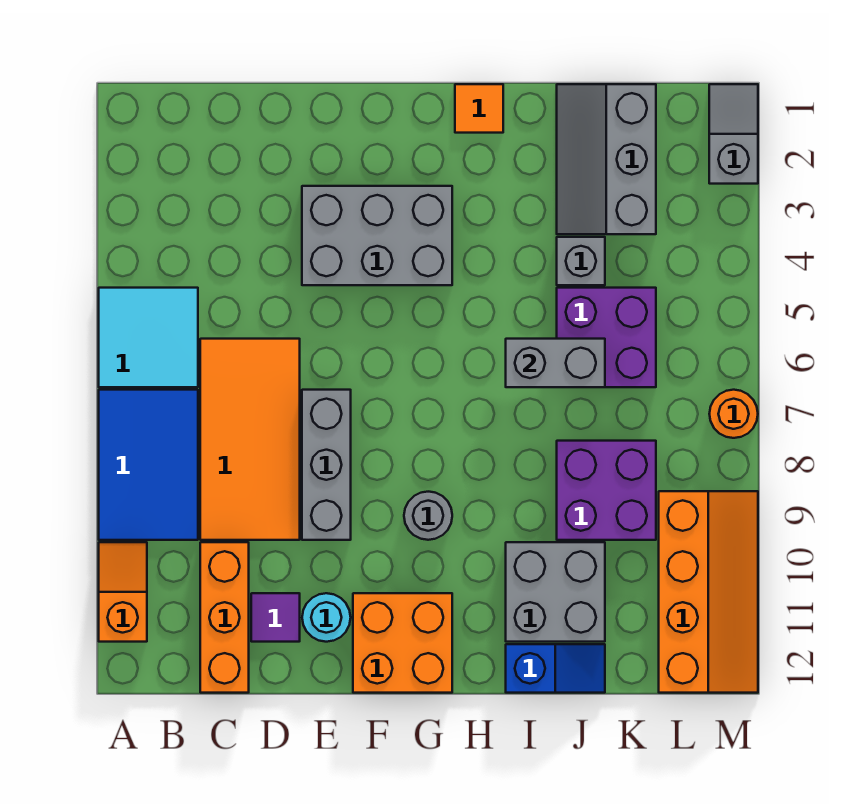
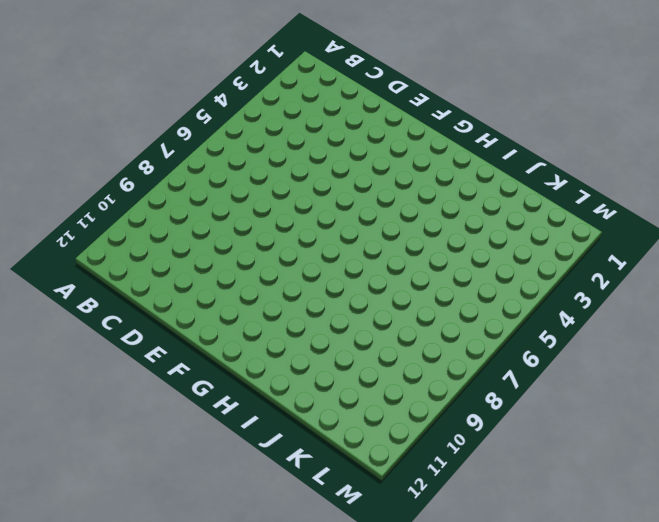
none -> cyan 2x2 tile [99,288,198,387]
none -> blue 2x3 tile [99,390,198,540]
none -> orange 1x2 slope [99,542,147,642]

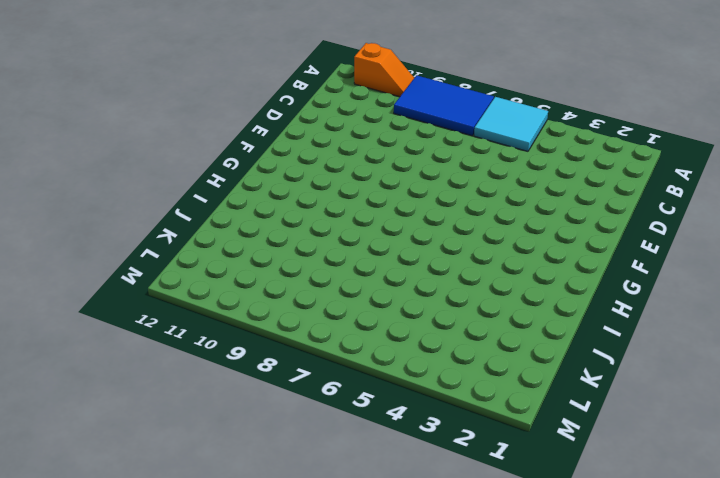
none -> orange 2x4 tile [200,339,300,540]
none -> orange 1x3 brick [200,542,249,693]
none -> purple 1x1 tile [251,593,300,642]

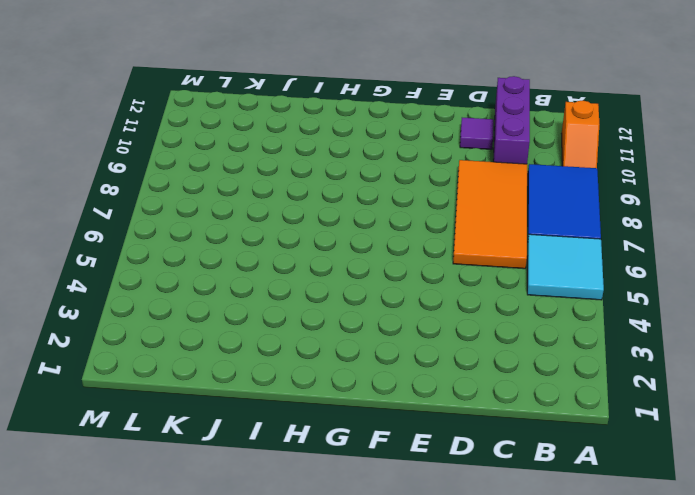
purple 1x3 brick [493,76,530,164] -> orange 1x3 brick [200,542,249,693]
none -> grey 2x3 brick [302,186,452,285]
none -> grey 1x3 brick [302,390,351,540]
none -> cyan 1x1 round brick [302,593,351,642]

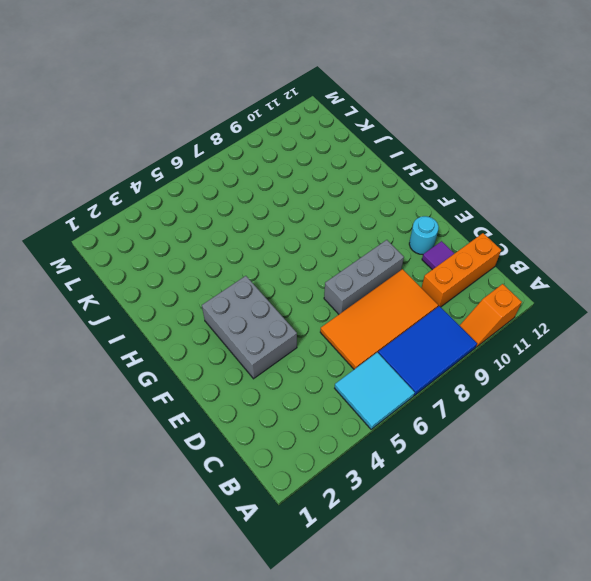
none -> orange 2x2 brick [353,593,452,693]
none -> grey 1x1 round brick [404,492,452,540]
none -> orange 1x1 tile [455,84,503,133]

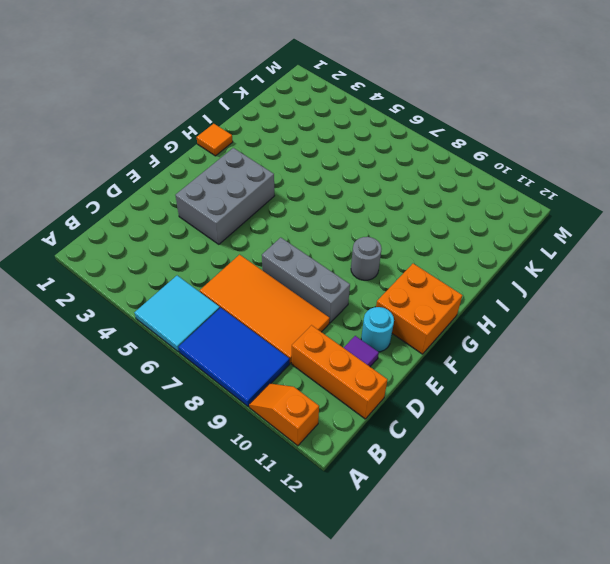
none -> grey 2x2 brick [506,542,605,642]
none -> blue 1x2 slope [506,644,605,693]
none -> grey 2x3 slope [557,84,656,234]

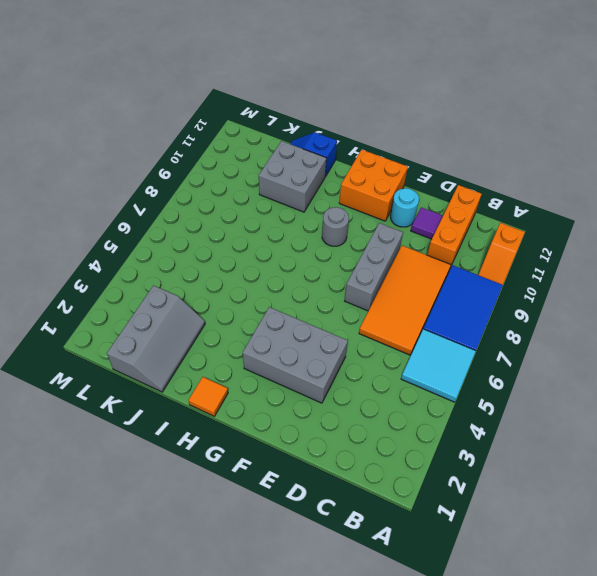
none -> grey 1x1 brick [557,237,605,285]
none -> purple 2x2 brick [557,288,656,387]
none -> purple 2x2 brick [557,441,656,540]

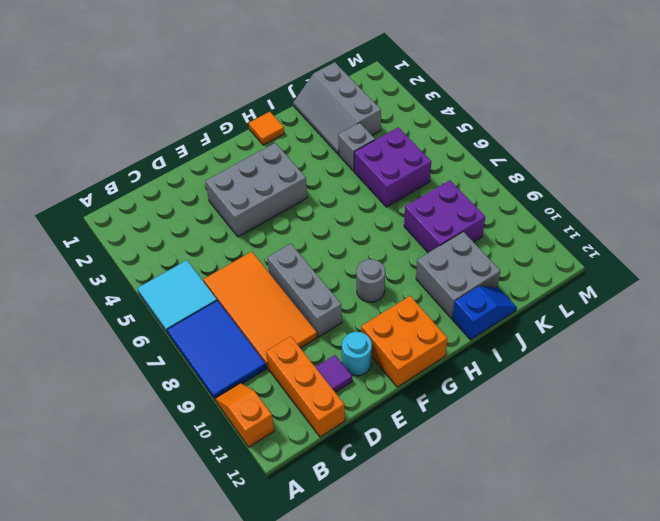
none -> orange 2x4 slope [659,491,758,693]
none -> grey 1x2 slope [709,84,758,184]
none -> orange 1x1 round brick [709,390,758,438]

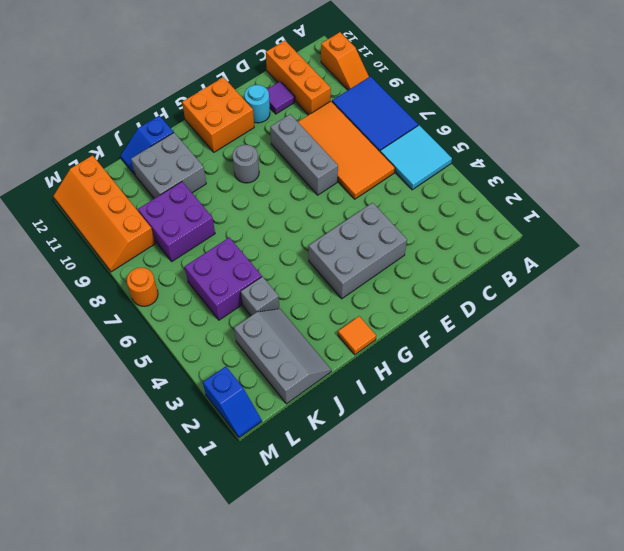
blue 1x2 slope [203,366,262,438] -> grey 1x2 slope [709,84,758,184]
none -> grey 1x2 brick [506,339,605,387]

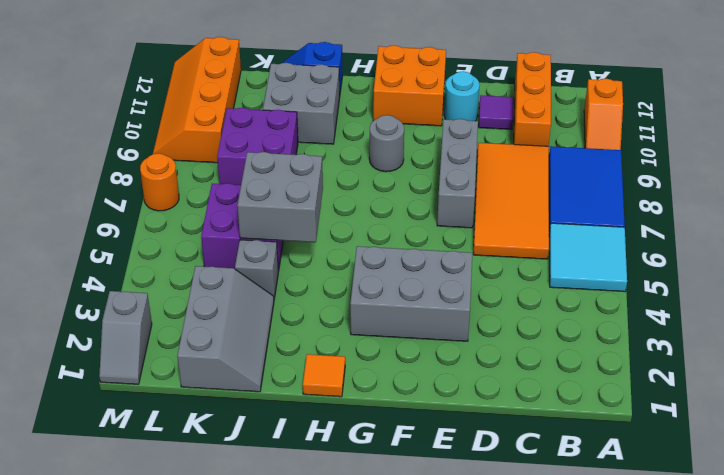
grey 2x2 brick [237,152,323,242] -> grey 1x2 brick [506,339,605,387]

